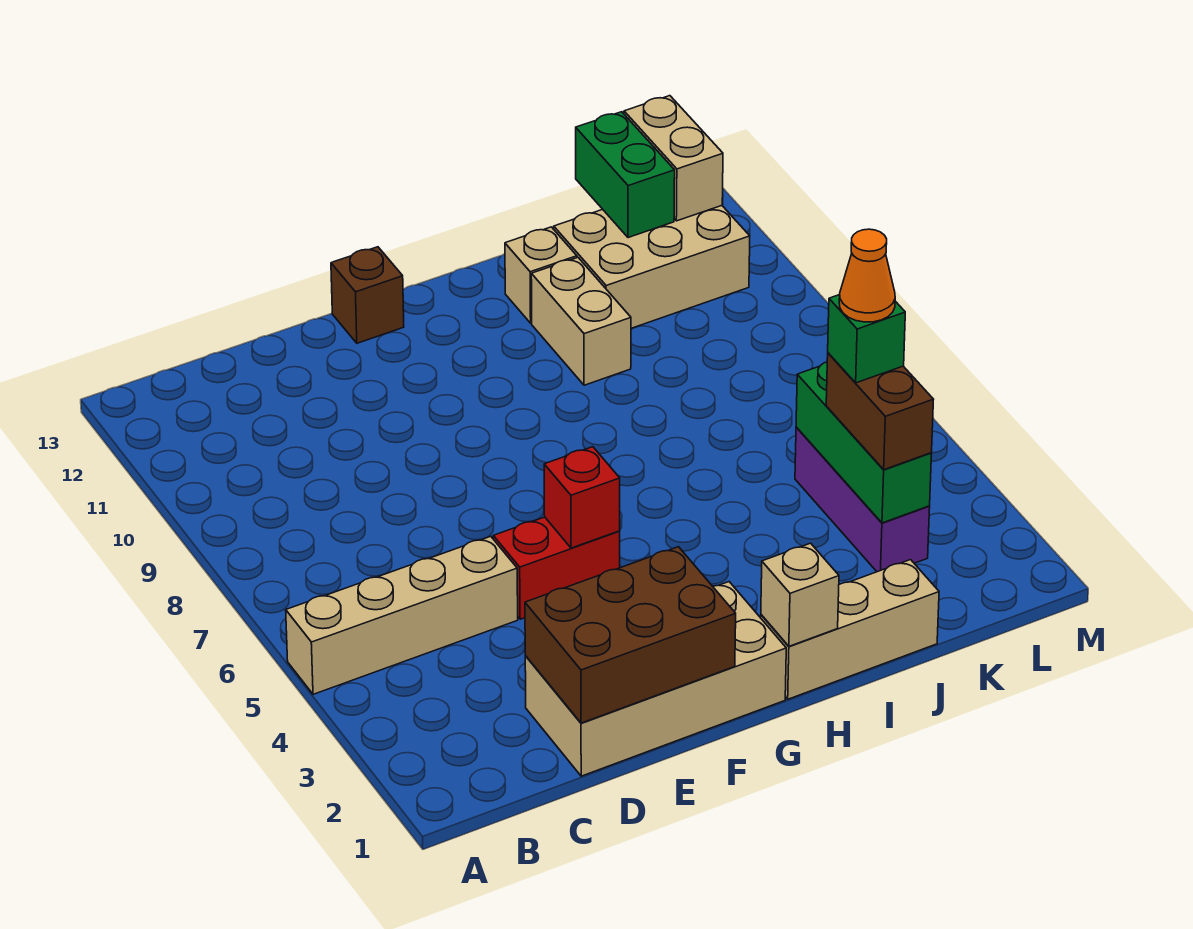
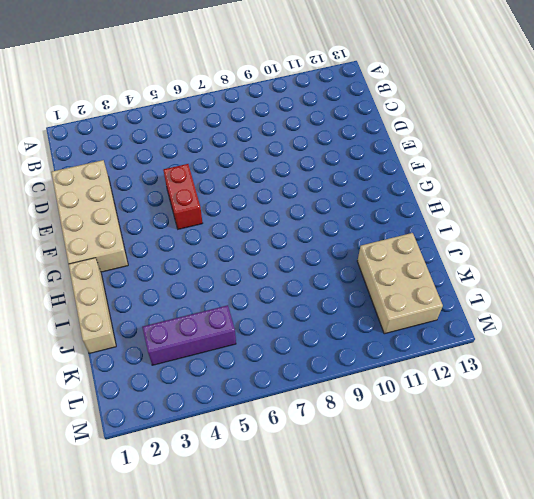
none -> tan 1x4 brick [286,536,518,694]
none -> brown 1x1 brick [331,247,404,343]
none -> tan 1x2 brick [531,257,631,385]

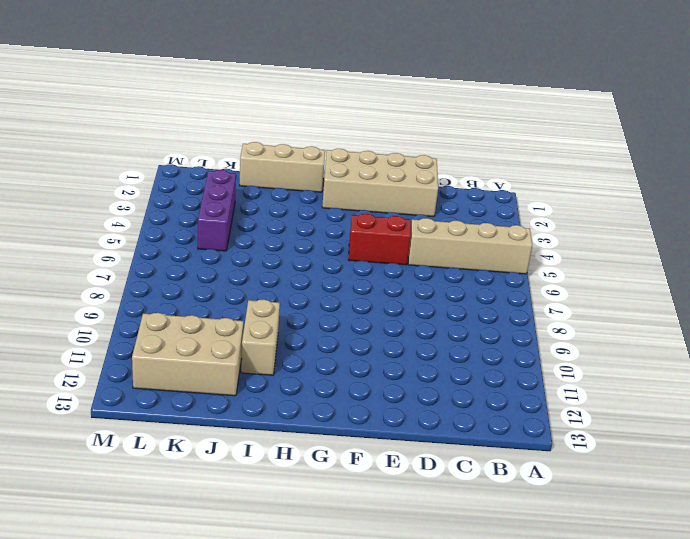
none -> brown 1x1 brick [331,247,404,343]
none -> tan 1x1 brick [505,227,577,323]
none -> brown 2x3 brick [525,547,736,723]

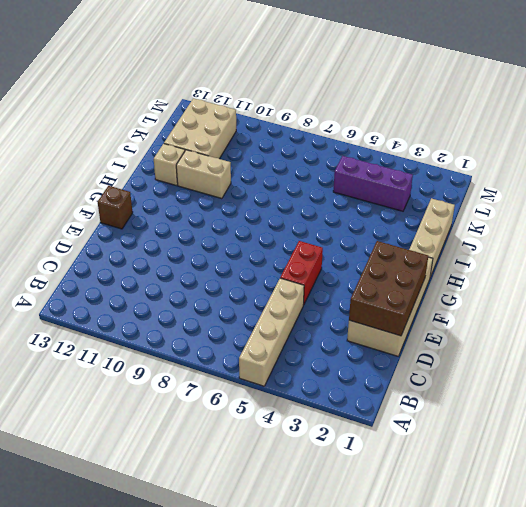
none -> red 1x1 brick [544,447,620,548]
none -> tan 1x1 brick [761,543,839,646]
none -> green 1x3 brick [796,362,932,523]

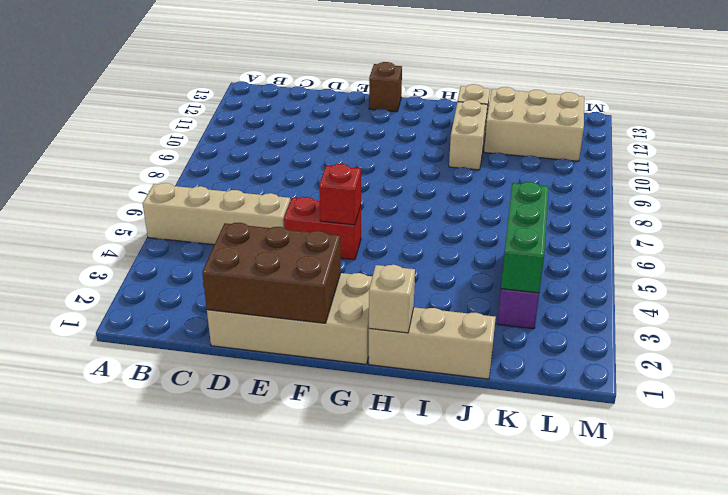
none -> green 1x2 brick [576,112,675,238]
none -> tan 1x2 brick [624,96,723,221]
none -> brown 1x2 brick [826,353,934,470]

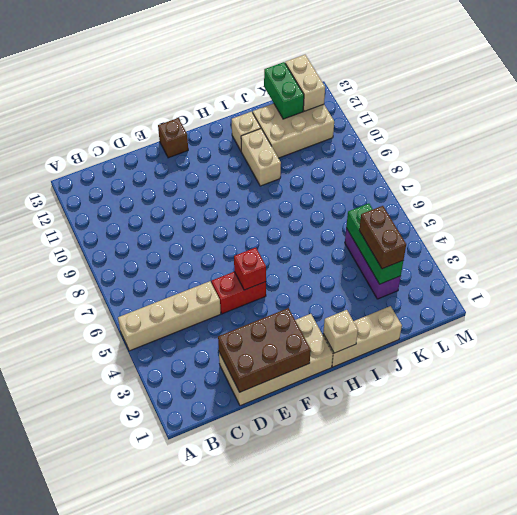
none -> green 1x1 brick [828,295,905,383]
none -> orange 1x1 cone [839,229,895,322]

